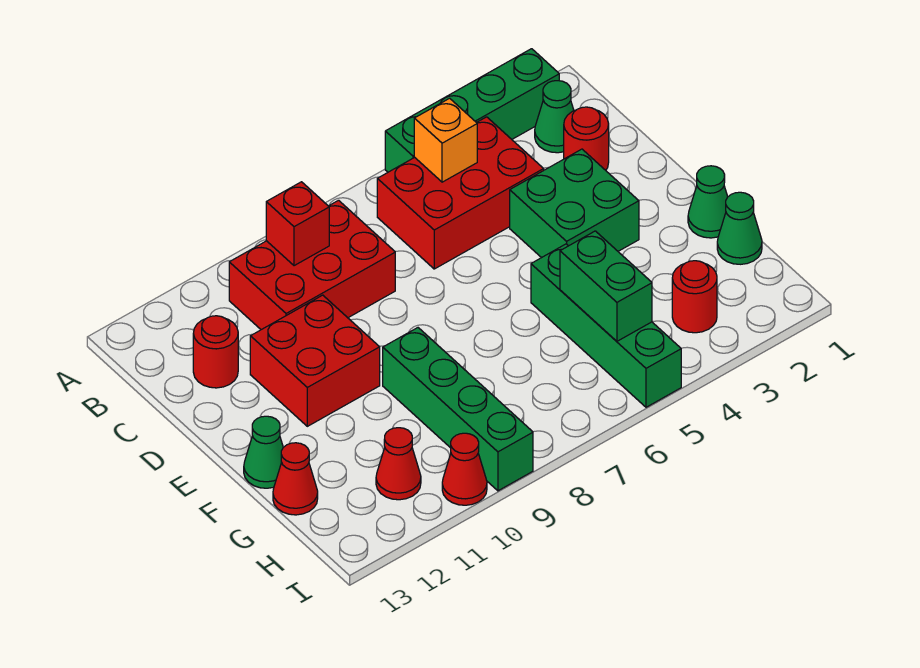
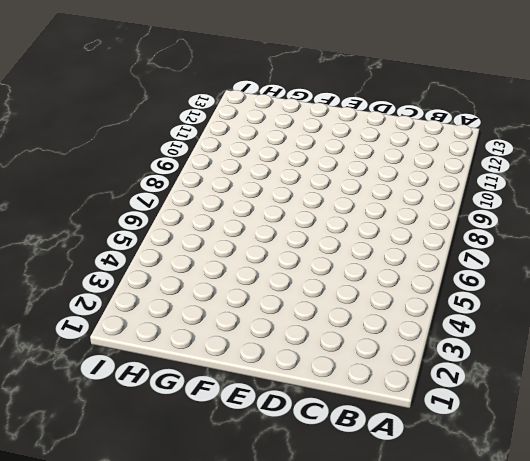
none -> green 1x4 brick [385,49,559,172]
none -> green 1x1 cone [535,81,574,153]
none -> red 2x3 brick [377,117,544,269]

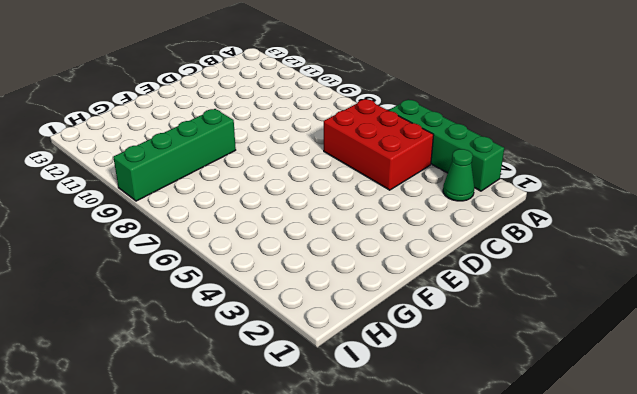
none -> red 2x3 brick [229,200,395,330]
none -> red 1x1 round brick [564,107,609,170]
none -> red 1x1 round brick [193,316,238,388]

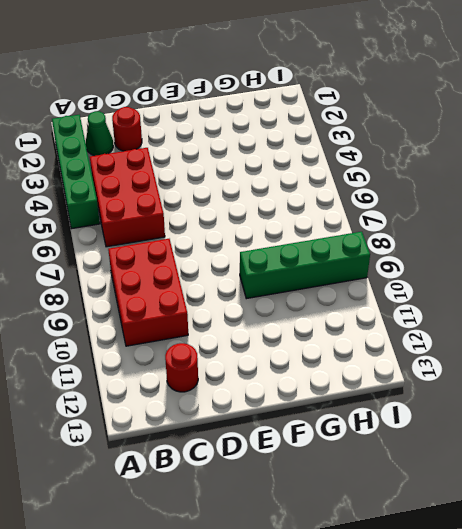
none -> green 2x2 brick [510,149,639,258]
none -> red 2x2 brick [250,295,380,426]
none -> green 1x1 cone [688,166,728,238]

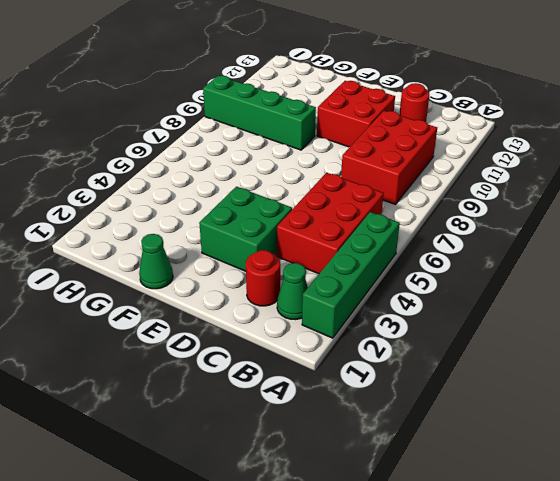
none -> green 1x4 brick [531,244,681,407]
none -> green 1x1 cone [244,416,283,488]
none -> green 1x1 cone [717,192,762,264]

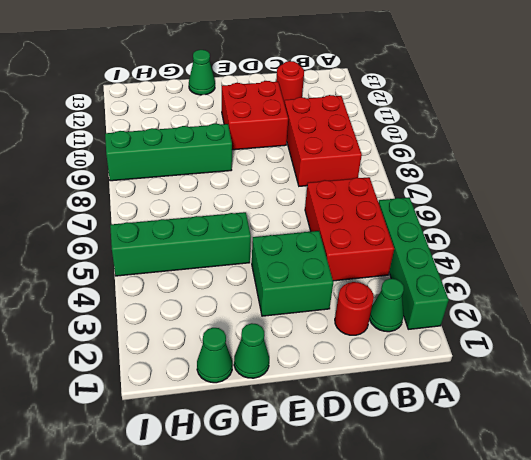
none -> red 1x1 cone [273,443,318,515]
none -> red 1x1 round brick [672,261,717,333]
none -> red 1x1 cone [376,428,421,500]

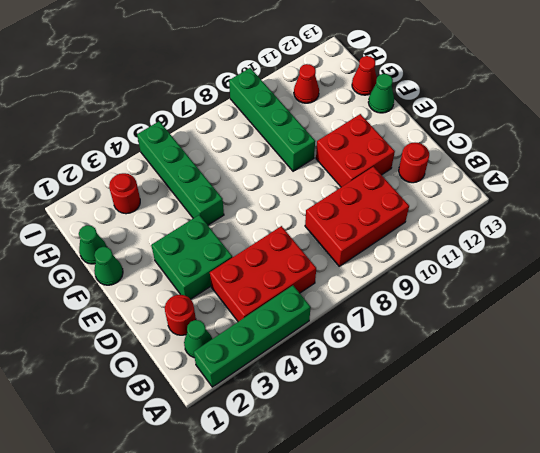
none -> red 1x1 cone [442,433,487,505]
none -> orange 1x1 brick [414,98,477,182]
none -> red 1x1 brick [266,182,329,266]

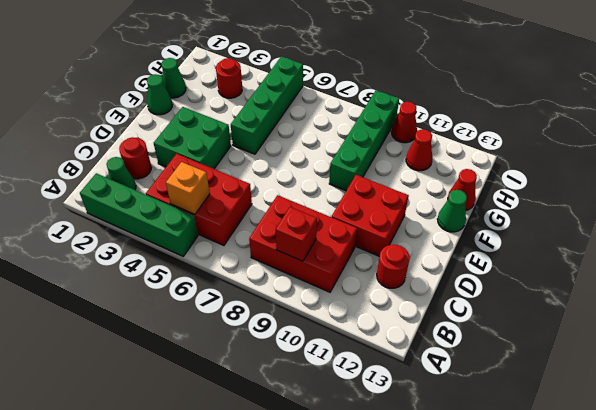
none -> green 1x2 brick [560,231,652,341]

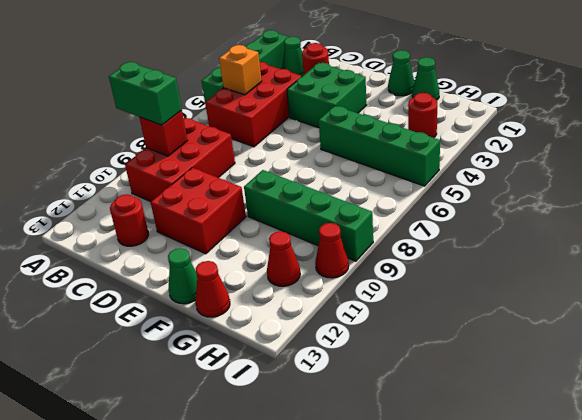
green 1x2 brick [109,62,182,125] -> green 1x2 brick moved to [560,231,652,341]

